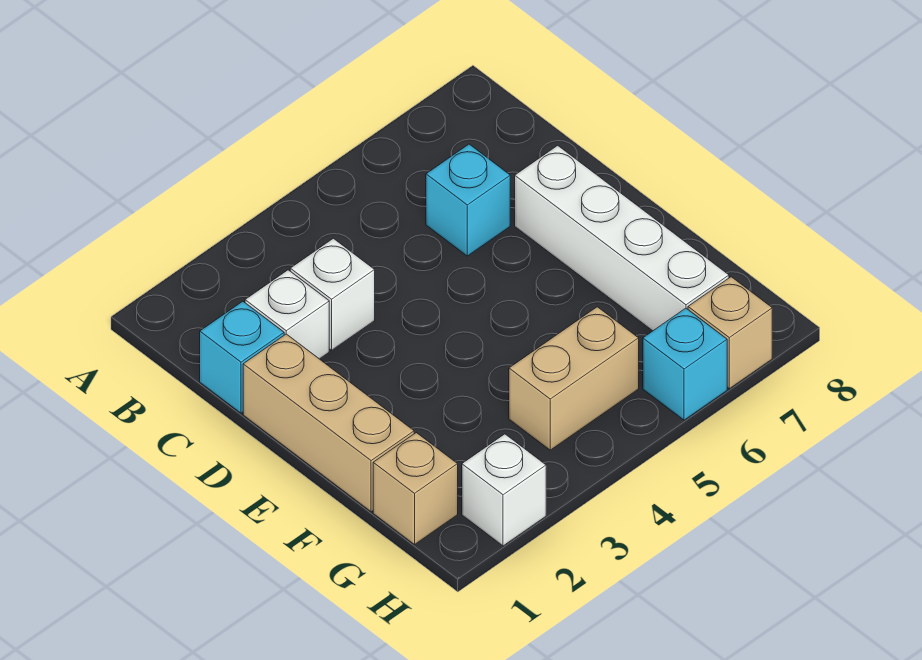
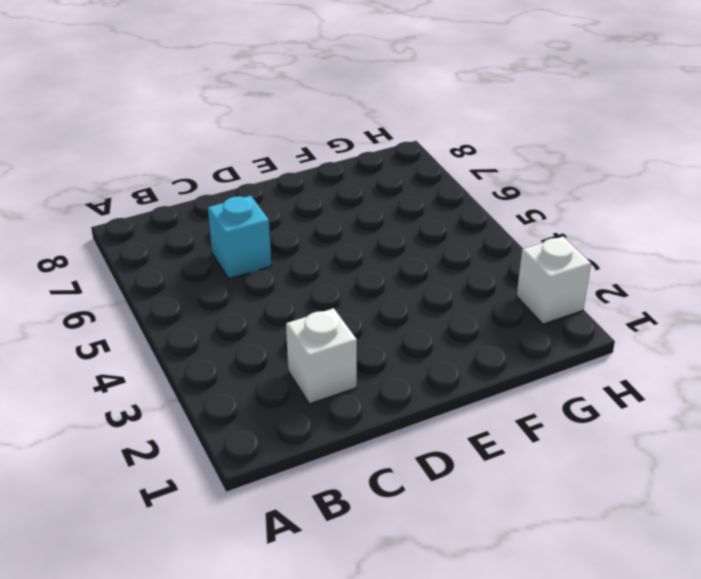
none -> cyan 1x1 brick [200,301,284,413]
none -> white 1x1 brick [290,238,375,350]

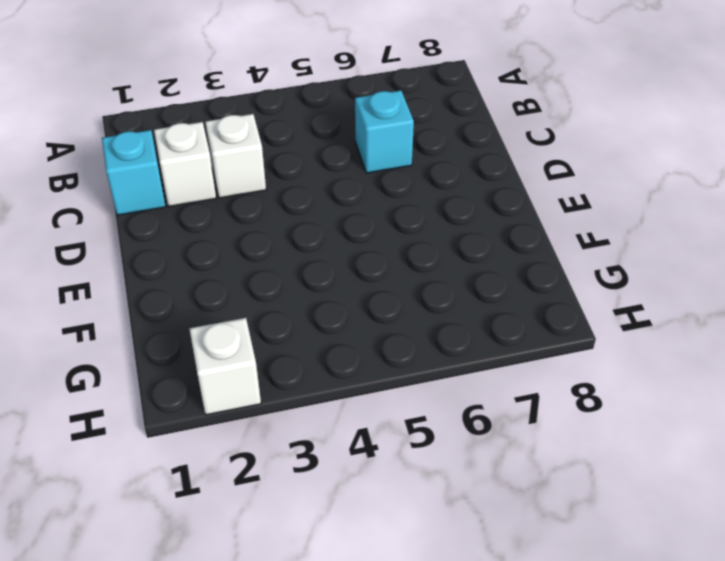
none -> tan 1x3 brick [243,334,414,512]
none -> white 1x4 brick [515,145,729,331]

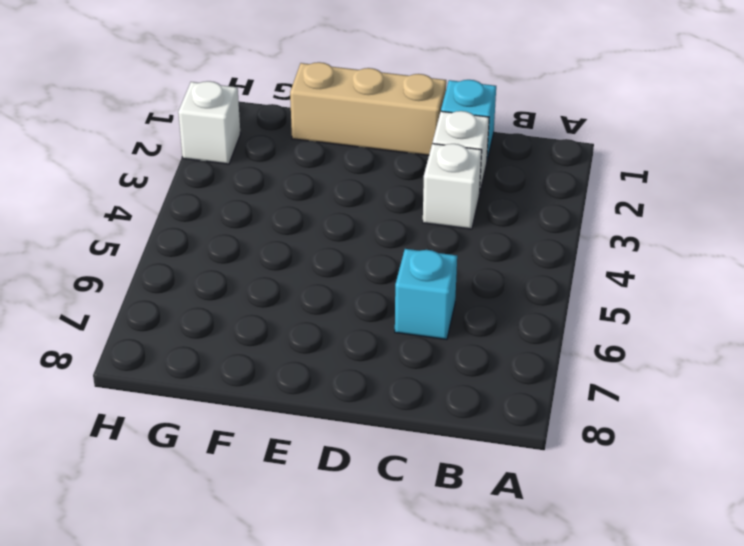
none -> white 1x4 brick [515,145,729,331]
none -> tan 1x1 brick [373,433,458,545]

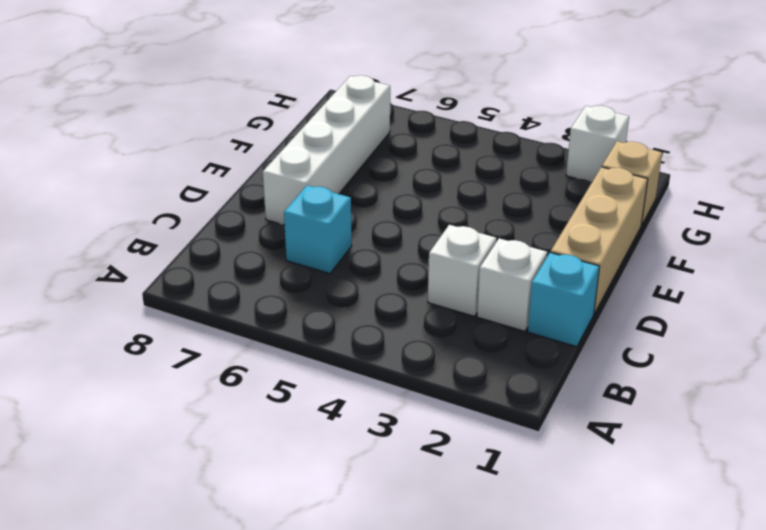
none -> tan 1x2 brick [509,307,639,450]
none -> cyan 1x1 brick [643,308,727,420]

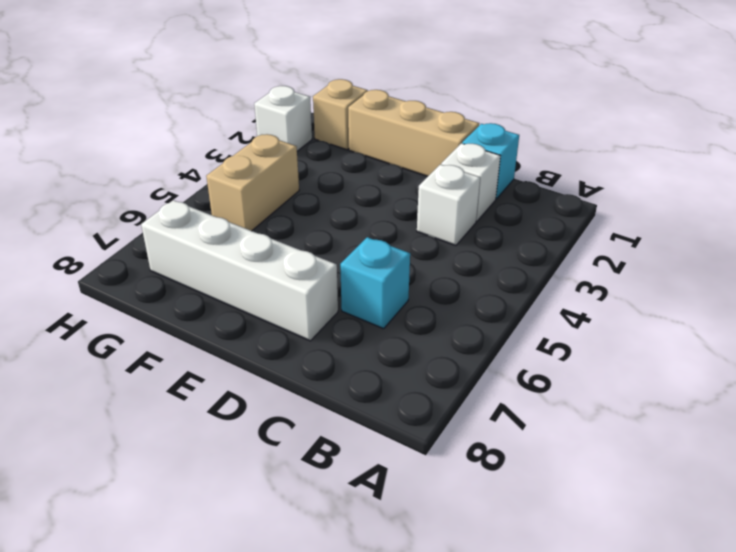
none -> cyan 1x1 brick [643,308,727,420]
none -> tan 1x1 brick [688,277,772,389]

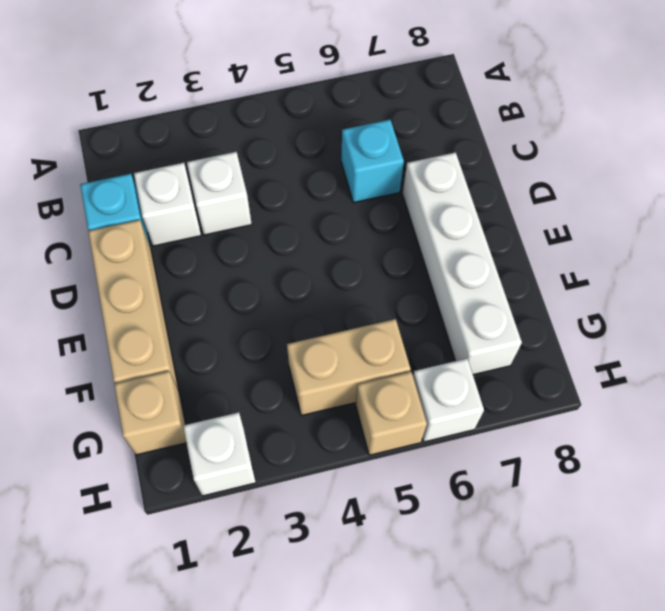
tan 1x1 brick [356,372,427,455] -> tan 1x1 brick moved to [688,277,772,389]
white 1x1 brick [413,359,484,442] -> cyan 1x1 brick [643,308,727,420]

